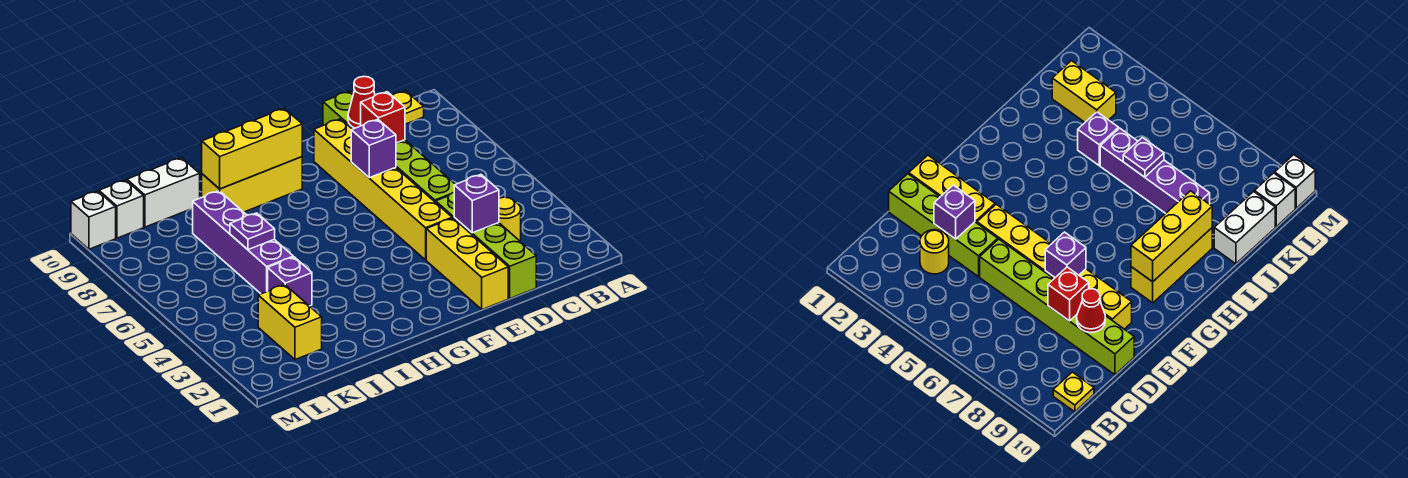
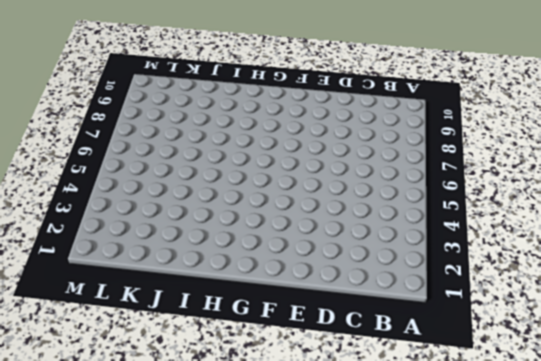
none -> yellow 1x1 plate [392,91,424,124]
none -> yellow 1x1 round brick [499,197,521,242]
none -> lime 1x4 brick [436,193,536,298]

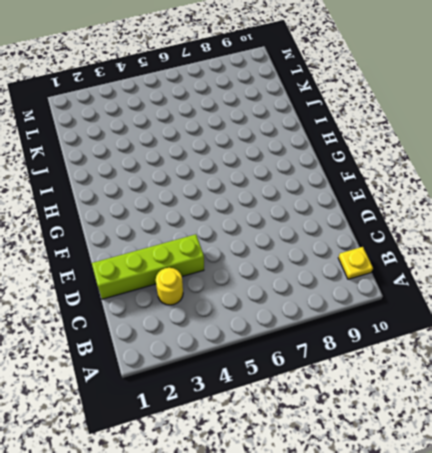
none -> lime 1x6 brick [323,91,455,203]
none -> yellow 1x3 brick [426,218,508,310]
none -> yellow 1x6 brick [314,119,452,260]

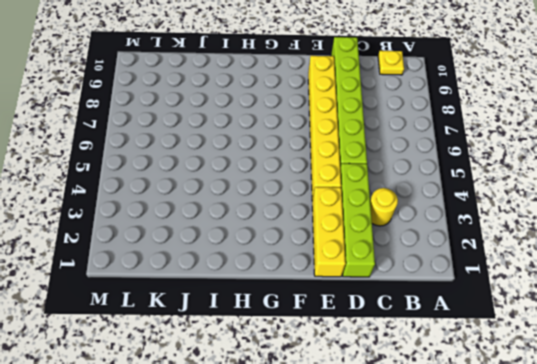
none -> yellow 1x3 brick [202,157,302,212]
none -> purple 1x1 brick [268,257,312,306]
none -> purple 1x4 brick [192,191,293,294]

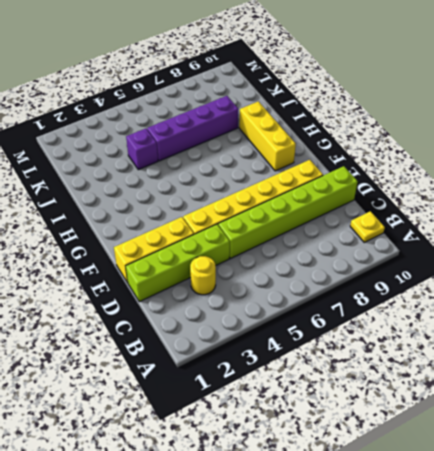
none -> white 1x2 brick [127,158,200,227]
none -> yellow 1x2 brick [258,285,322,360]
none -> white 1x1 brick [99,180,144,238]

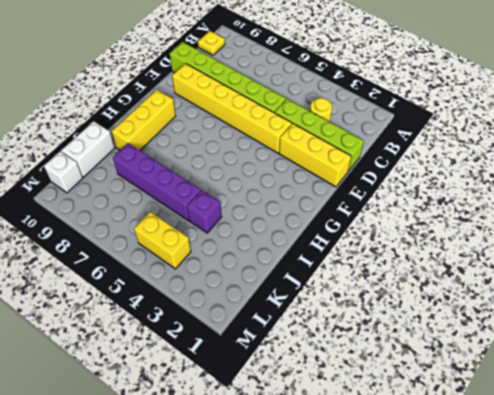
yellow 1x2 brick [134,212,191,269] -> yellow 1x2 brick moved to [258,285,322,360]
none -> white 1x1 brick [71,191,116,249]
none -> purple 1x1 brick [454,175,499,233]
none -> red 1x1 brick [361,92,405,143]

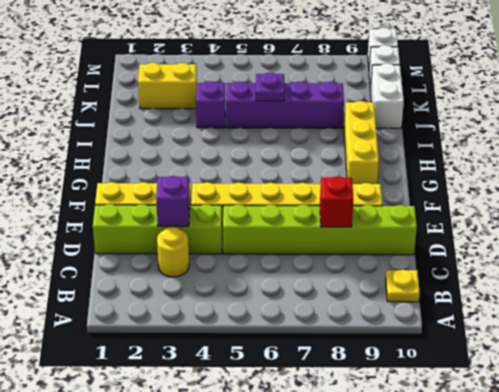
none -> red 1x1 cone [348,76,375,128]
none -> purple 1x1 brick [351,119,396,178]
none -> yellow 1x3 brick [202,108,302,189]

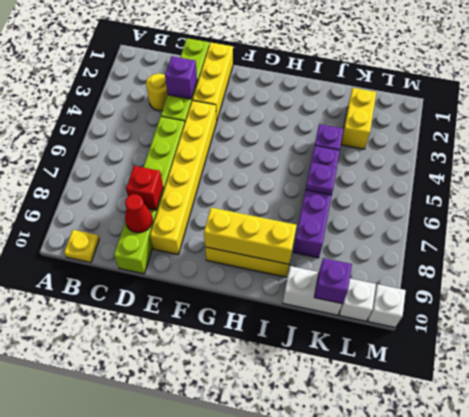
purple 1x1 brick [314,258,352,304] -> purple 1x1 brick moved to [351,119,396,178]

